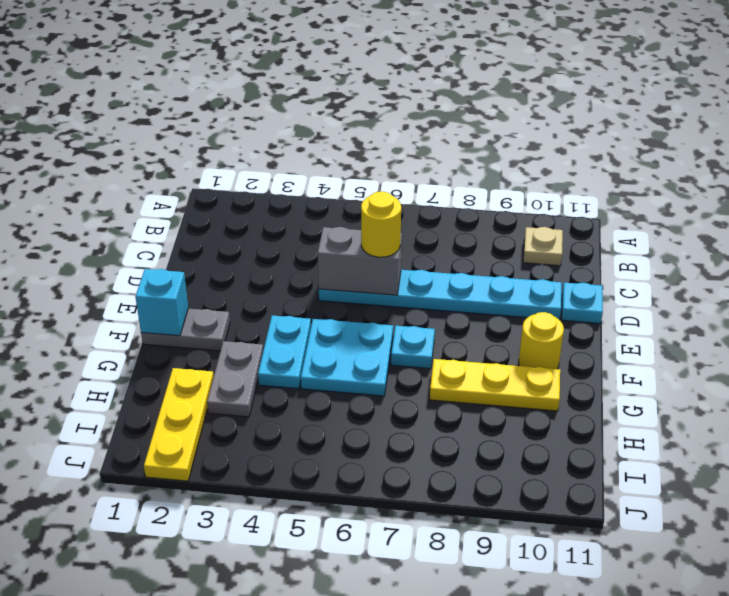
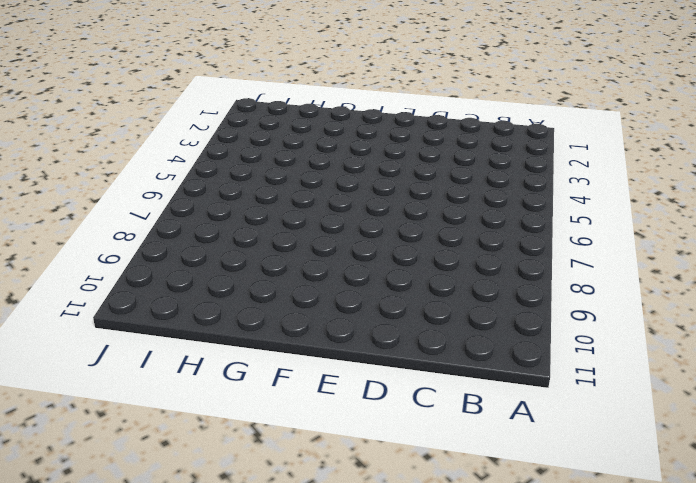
none -> tan 1x1 plate [523,227,563,266]
none -> cyan 1x6 plate [319,270,562,320]
none -> cyan 1x1 plate [562,283,603,323]

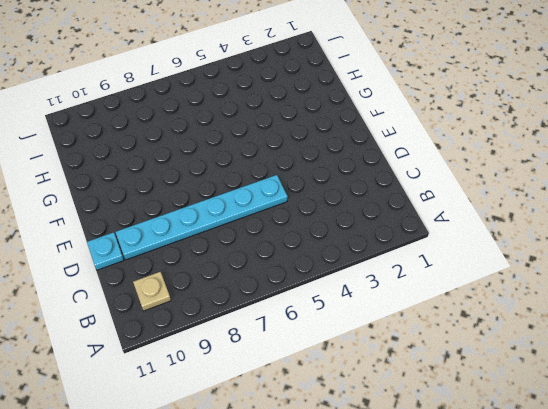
none -> grey 1x2 plate [141,309,230,351]
none -> cyan 1x2 plate [258,315,311,389]
none -> cyan 2x2 plate [301,319,393,396]

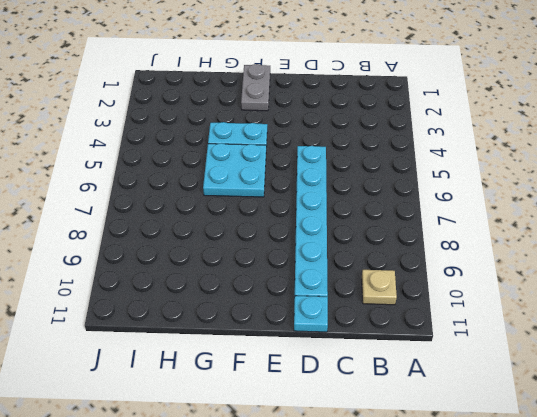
none -> cyan 1x1 plate [391,326,435,369]
none -> yellow 1x1 round brick [519,312,564,369]
none -> grey 1x2 plate [207,341,263,417]

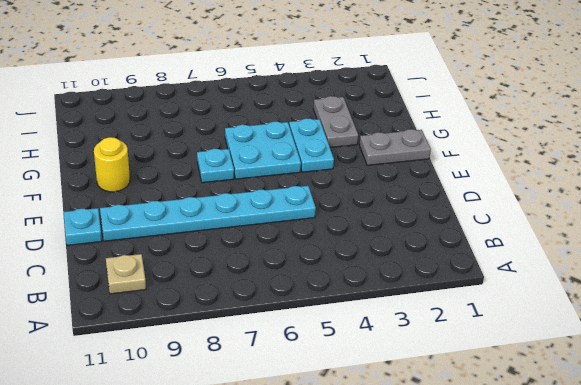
none -> yellow 1x3 plate [430,359,560,411]
none -> yellow 1x3 plate [144,368,214,481]
none -> grey 1x2 brick [318,227,402,295]

